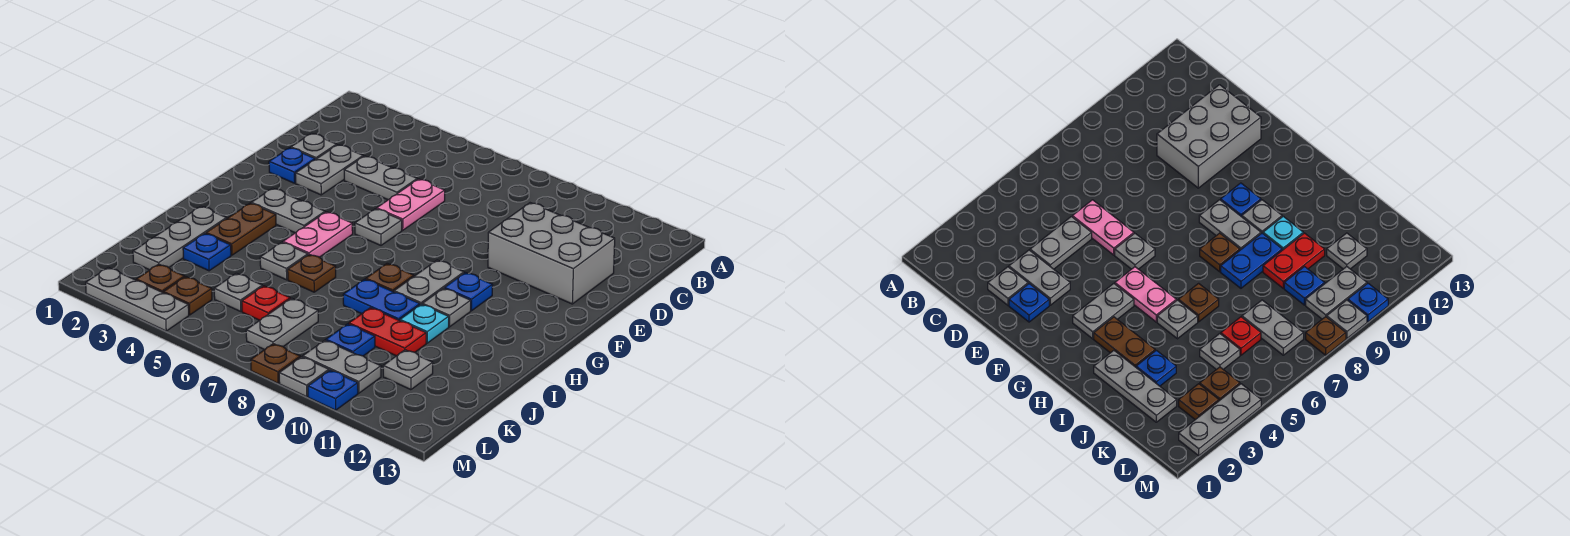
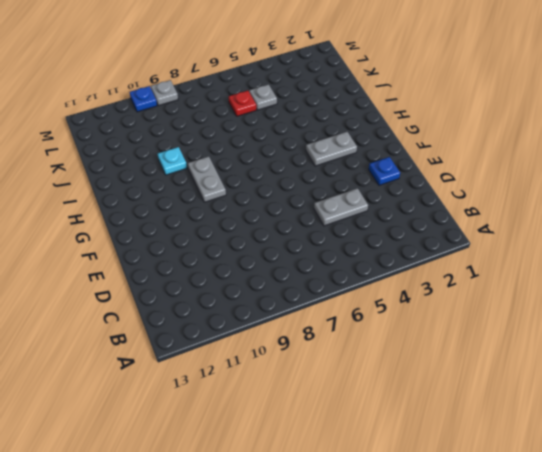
none -> grey 1x1 plate [291,133,337,160]
none -> grey 1x2 plate [296,145,363,195]
none -> pink 1x2 plate [377,179,445,230]
none -> grey 2x3 brick [488,203,615,304]

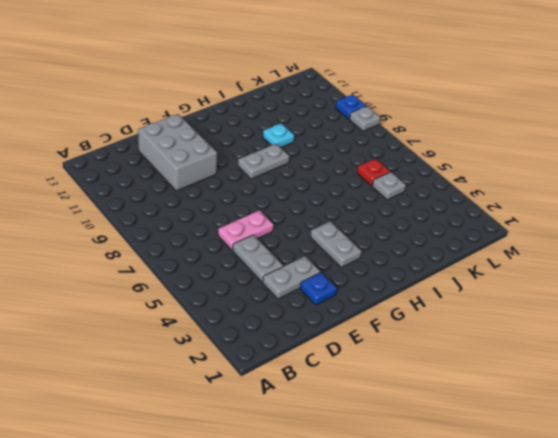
none -> grey 1x1 plate [291,133,337,160]
none -> grey 1x1 plate [355,209,402,245]
none -> pink 1x2 plate [283,212,353,257]
none -> blue 1x1 plate [445,273,493,311]

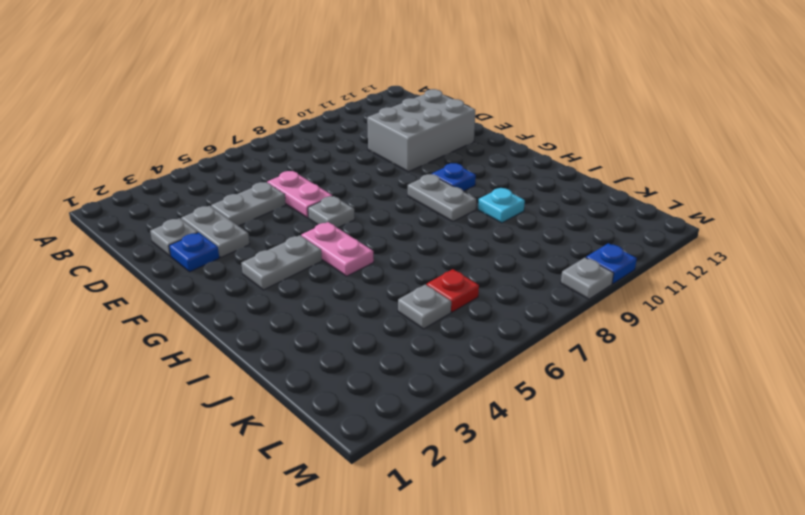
none -> brown 1x2 plate [206,203,276,255]
none -> brown 1x1 plate [366,263,414,292]
none -> grey 1x1 plate [422,288,471,327]
none -> grey 1x3 plate [133,206,227,270]

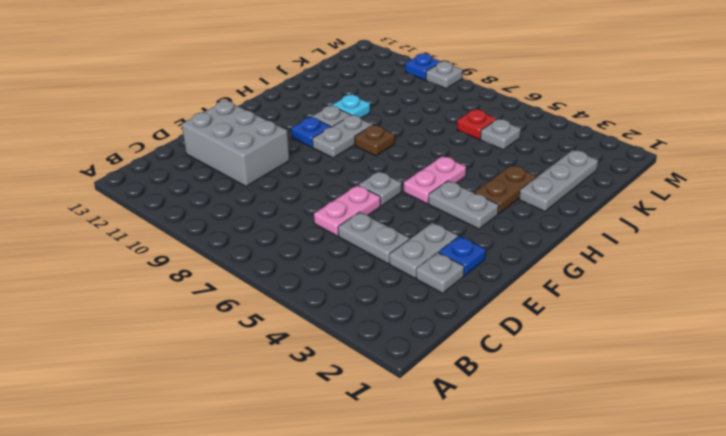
none -> grey 1x1 plate [260,242,308,280]
none -> brown 1x1 plate [288,254,336,292]
none -> blue 1x2 plate [343,279,420,320]
none -> blue 1x1 plate [183,233,231,271]

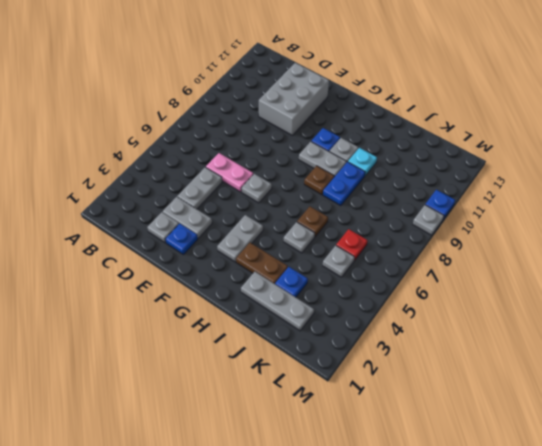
none -> pink 1x2 plate [283,212,353,257]
none -> red 1x2 plate [349,308,426,356]
none -> grey 1x2 plate [246,298,318,350]
none -> blue 1x1 plate [326,324,375,356]

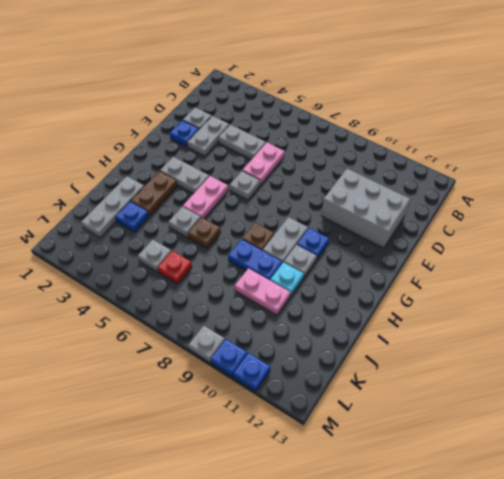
pink 1x2 plate [235,268,290,315] -> red 1x2 plate [349,308,426,356]
blue 1x1 plate [234,353,270,391] -> blue 1x1 plate moved to [326,324,375,356]
none -> grey 1x2 plate [246,298,318,350]
none -> grey 1x1 plate [383,350,433,390]
none -> brown 1x1 plate [136,264,185,292]
none -> brown 1x1 plate [163,277,212,315]

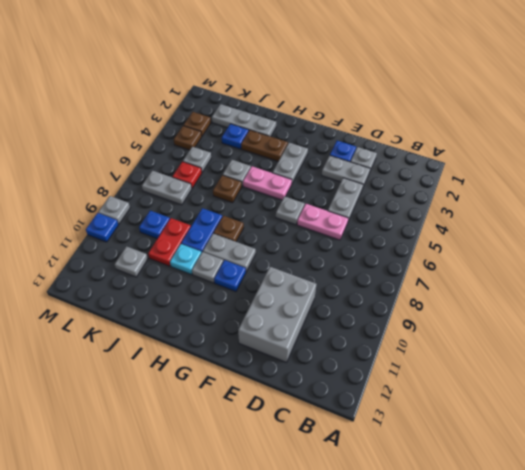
none -> grey 1x2 plate [303,340,381,393]
none -> grey 1x3 plate [86,267,189,331]
none -> brown 1x1 plate [251,344,300,383]

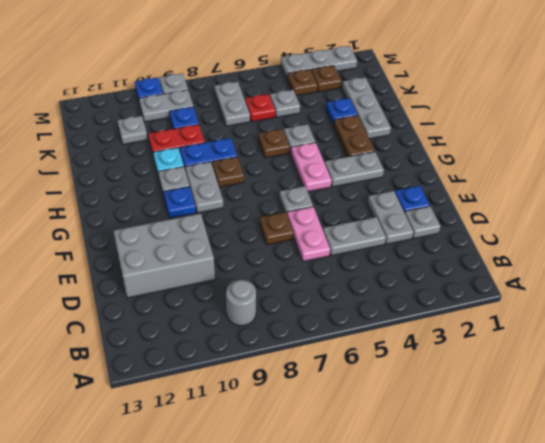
grey 1x1 round brick [226,280,256,326] -> none
brown 1x1 plate [260,212,294,245] -> brown 1x1 plate moved to [251,344,300,383]

